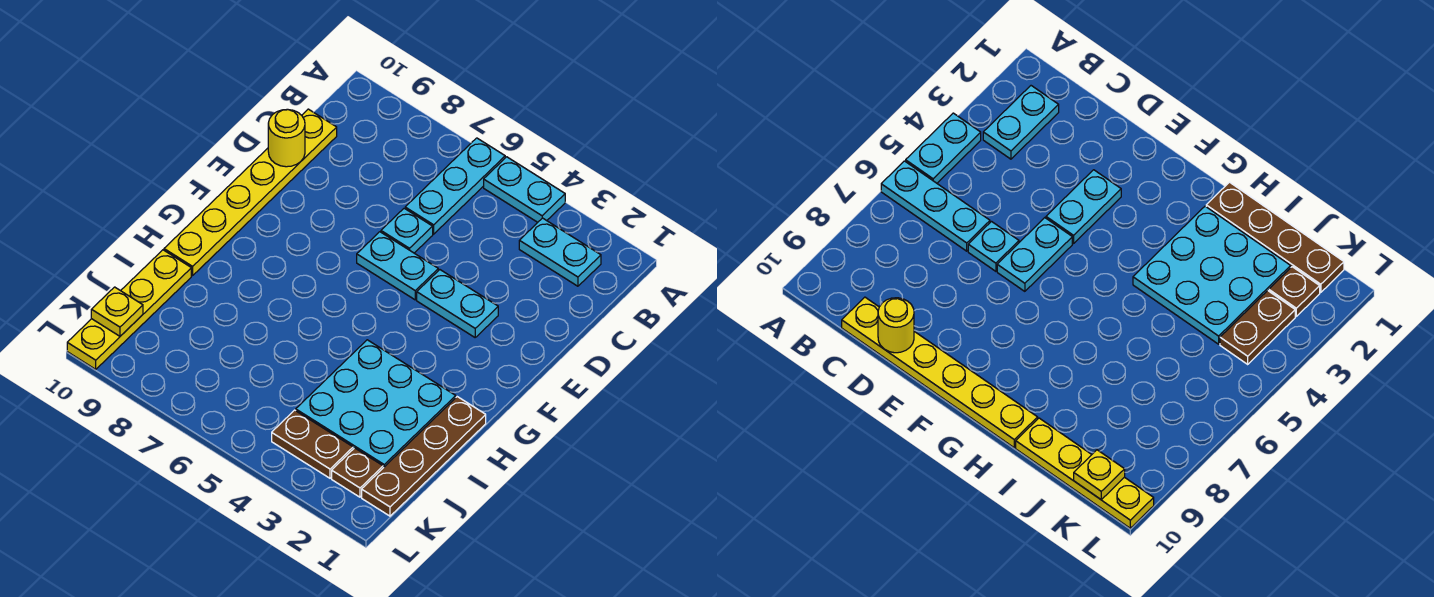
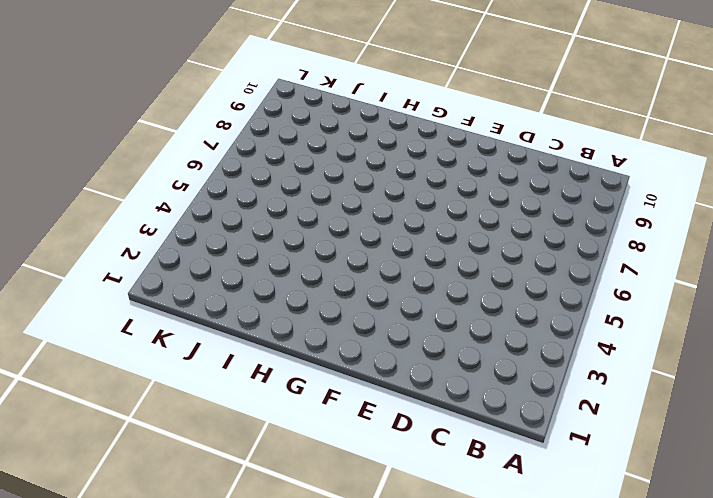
none -> cyan 1x2 plate [484,157,565,222]
none -> cyan 1x3 plate [405,138,505,234]
none -> cyan 1x2 plate [519,218,601,286]

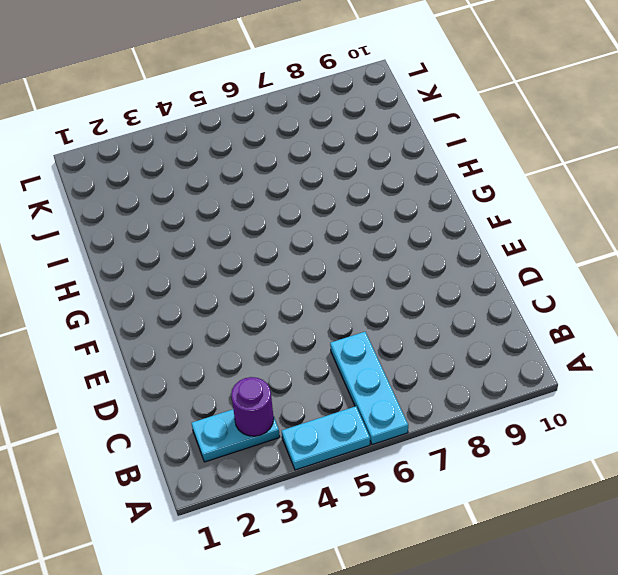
purple 1x1 round brick [231,377,274,436] -> none
none -> yellow 1x6 plate [164,109,337,276]
none -> cyan 1x1 plate [381,208,433,253]
none -> cyan 1x2 plate [417,270,498,337]

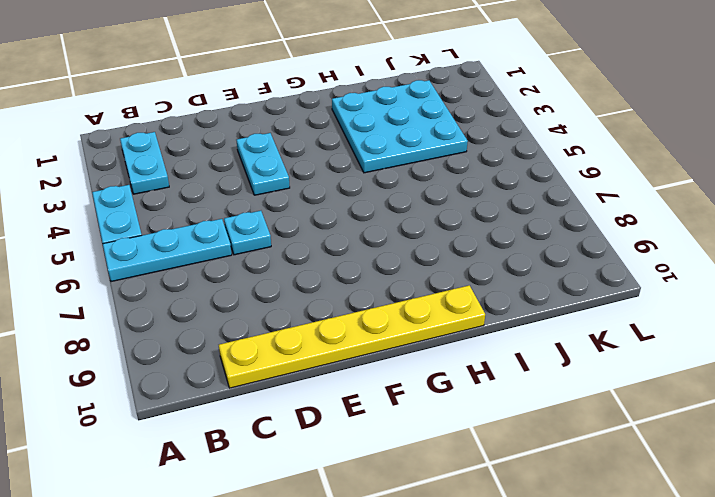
none -> cyan 1x2 plate [357,232,438,300]
none -> brown 1x4 plate [362,397,486,516]
none -> yellow 1x4 plate [67,250,191,369]

